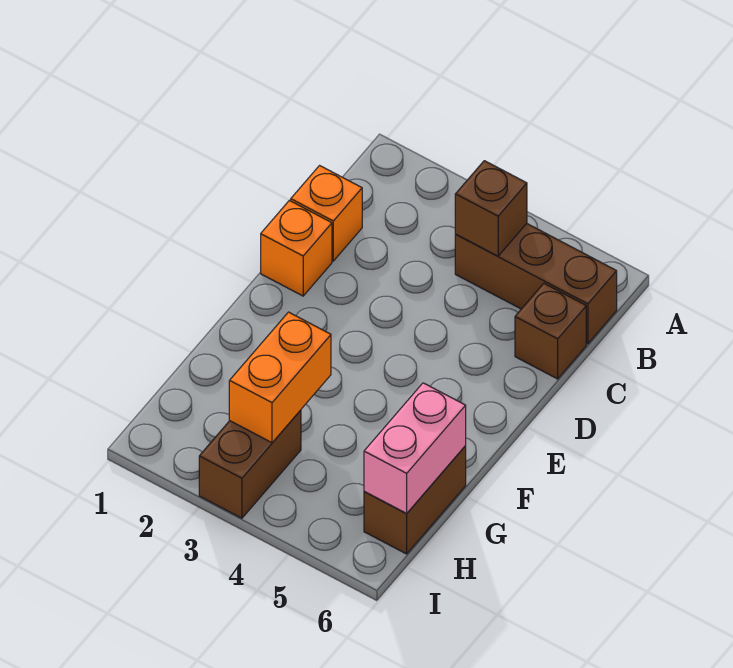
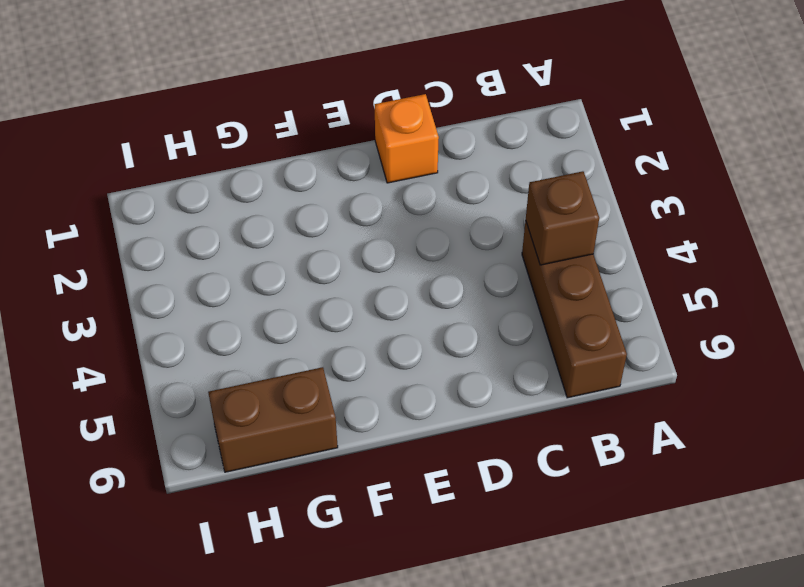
none -> orange 1x1 brick [291,166,362,261]
none -> brown 1x1 brick [515,284,586,379]

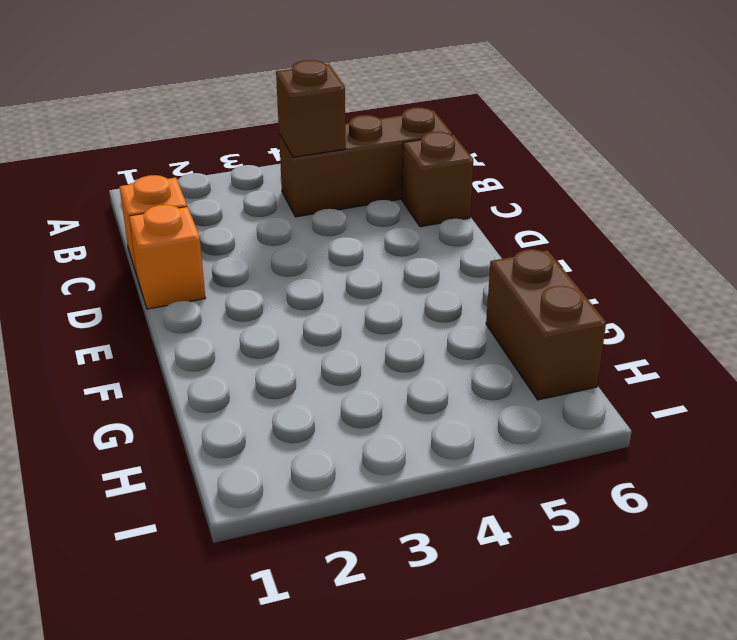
none -> brown 1x2 brick [199,410,301,518]
none -> orange 1x2 brick [229,312,331,443]

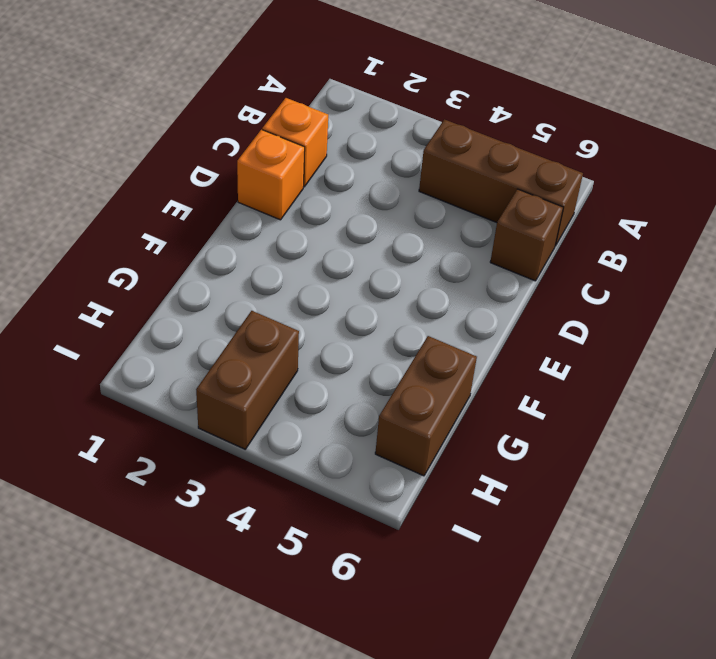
none -> brown 1x1 brick [455,161,527,256]
none -> orange 1x2 brick [229,312,331,443]

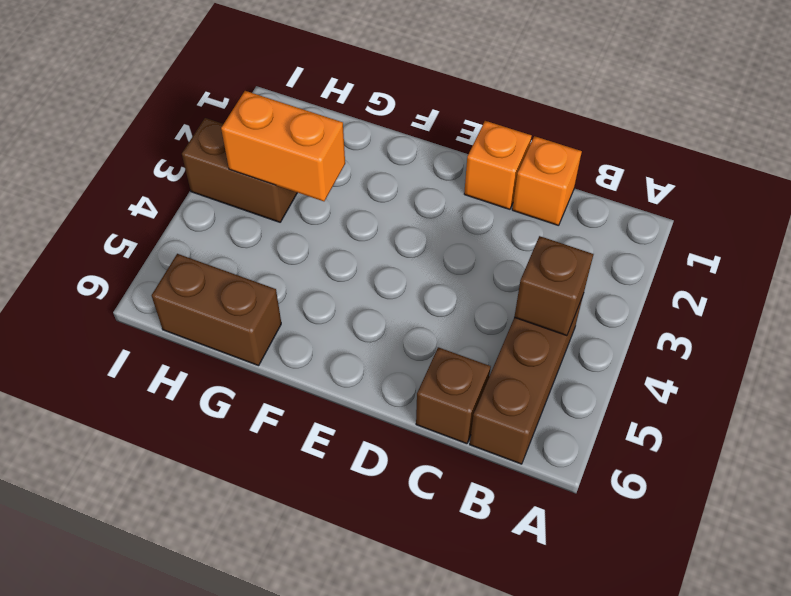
none -> pink 1x2 brick [364,383,466,514]

